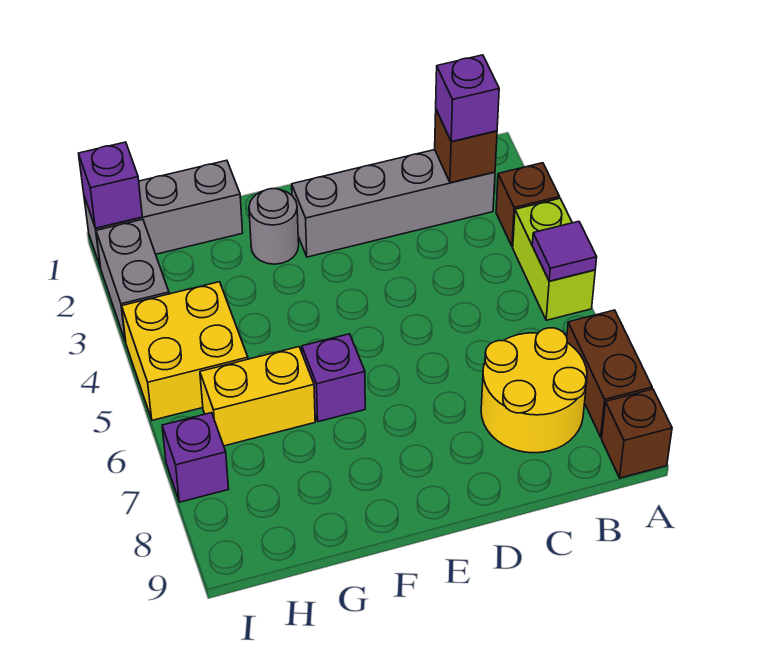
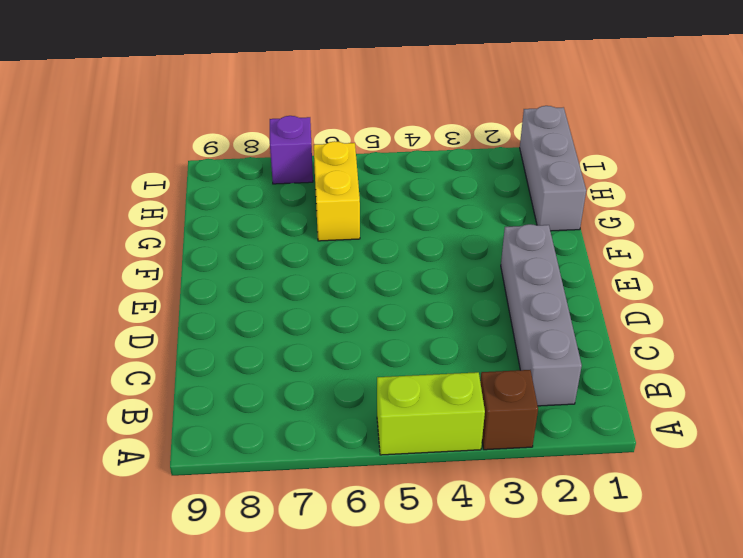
none -> brown 1x2 brick [567,310,652,437]
none -> brown 1x1 brick [602,389,672,478]
none -> yellow 2x2 round brick [481,328,587,453]

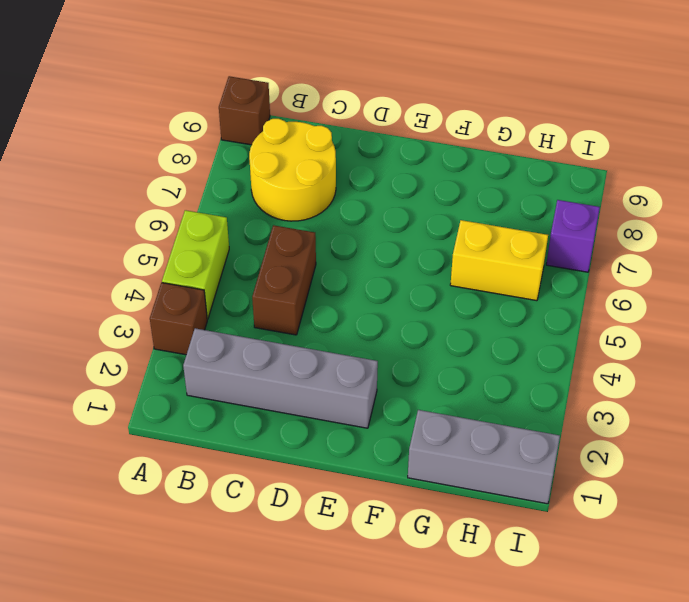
brown 1x2 brick [252,225,316,335] -> brown 1x2 brick moved to [567,310,652,437]
none -> grey 1x1 round brick [249,189,299,264]
none -> purple 1x1 brick [302,334,365,422]
none -> yellow 2x2 brick [122,282,248,420]

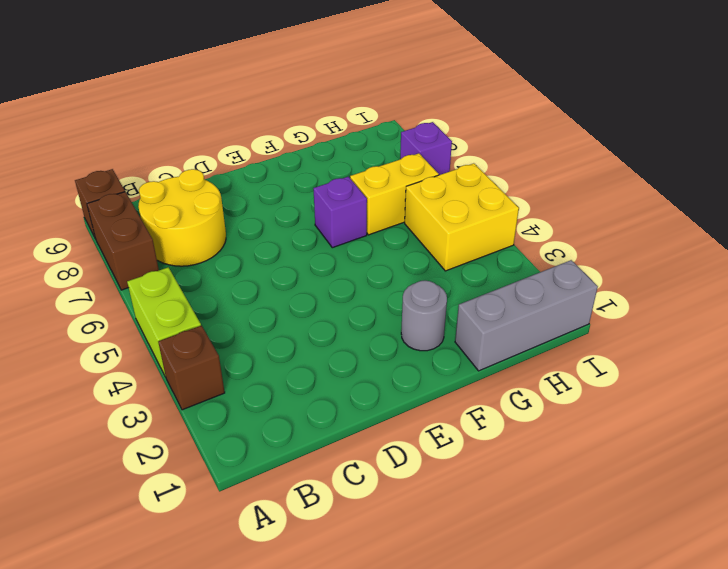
none -> grey 1x4 brick [292,150,495,257]
none -> grey 1x2 brick [96,219,169,342]
none -> purple 1x1 tile [532,221,597,281]

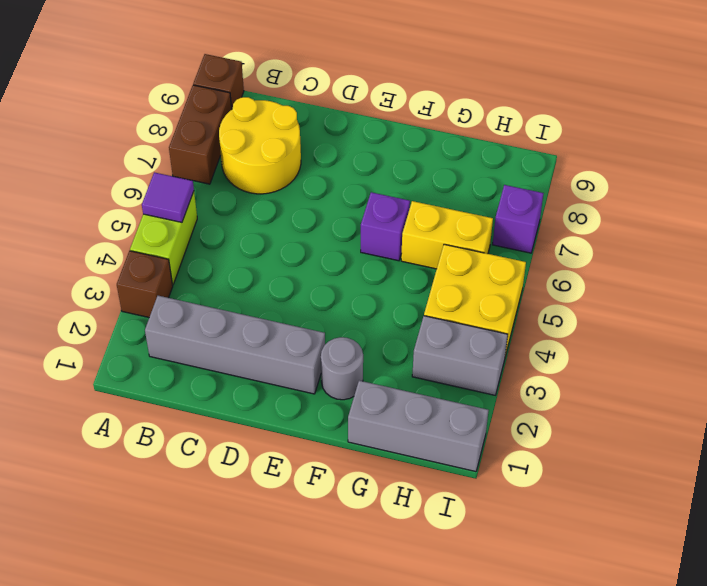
grey 1x2 brick [412,316,508,395] -> grey 1x2 brick turned to [96,219,169,342]
none -> brown 1x1 brick [435,110,497,183]
none -> purple 1x1 brick [78,142,142,228]
none -> purple 1x1 brick [436,55,499,142]

